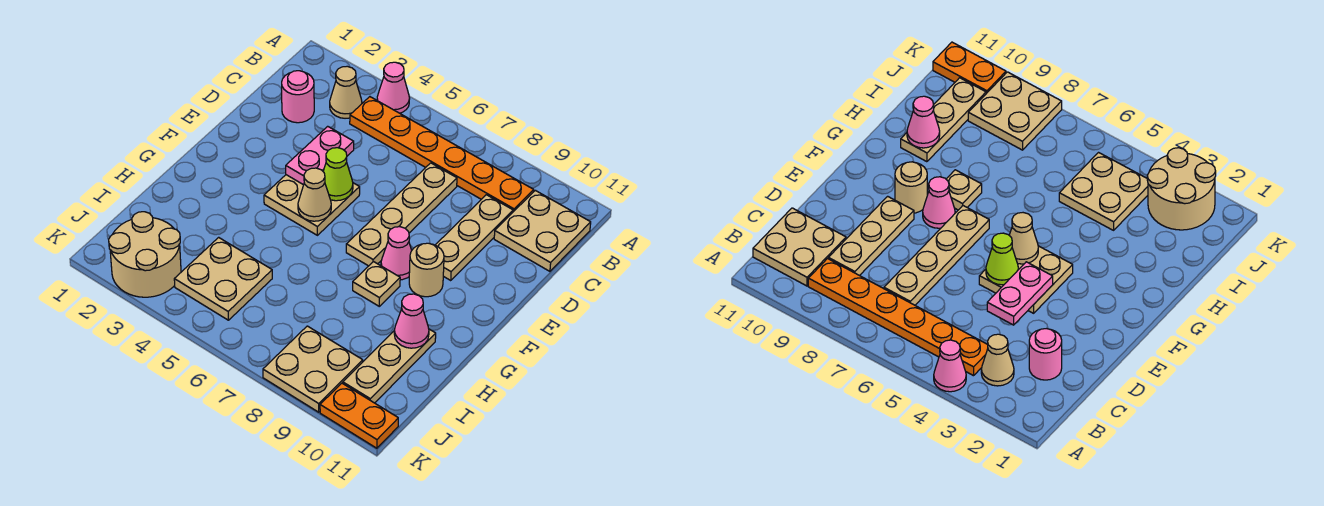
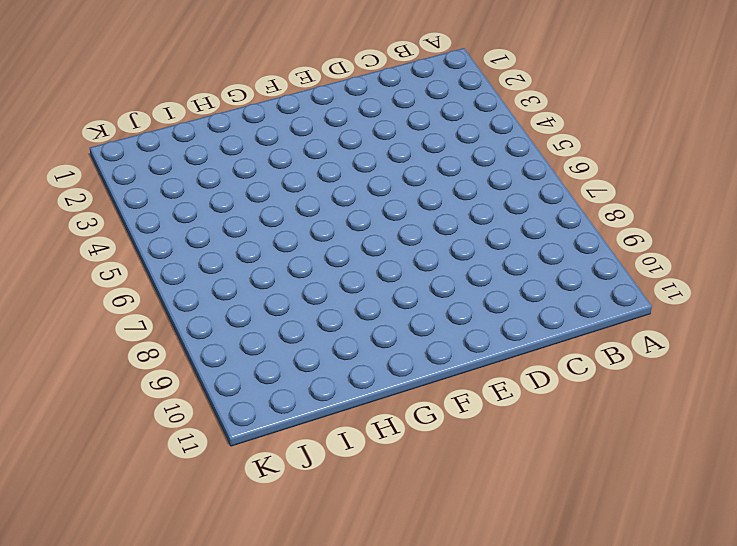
none -> pink 1x1 cone [377,62,409,113]
none -> tan 1x1 cone [330,66,362,118]
none -> orange 1x6 plate [350,97,534,212]

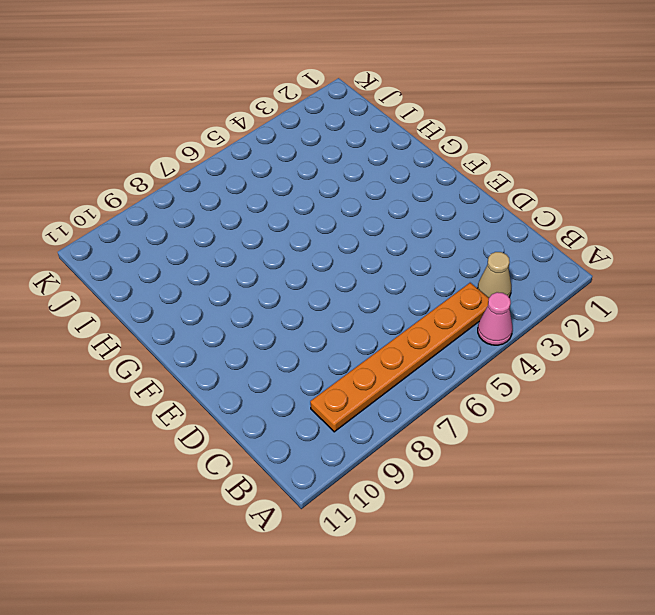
none -> tan 2x2 plate [494,190,591,271]
none -> pink 1x1 round brick [282,71,314,123]
none -> tan 1x4 plate [346,163,457,266]

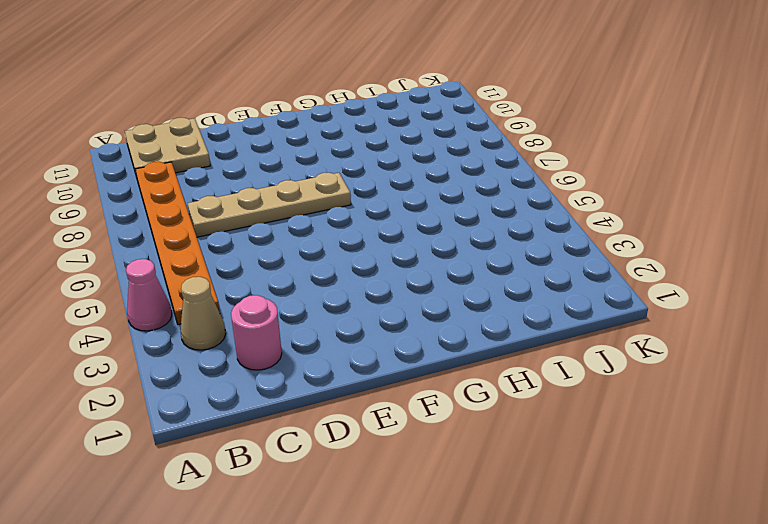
none -> tan 1x3 plate [436,195,513,280]
none -> tan 2x2 plate [264,175,360,235]
none -> pink 1x1 cone [381,227,412,280]

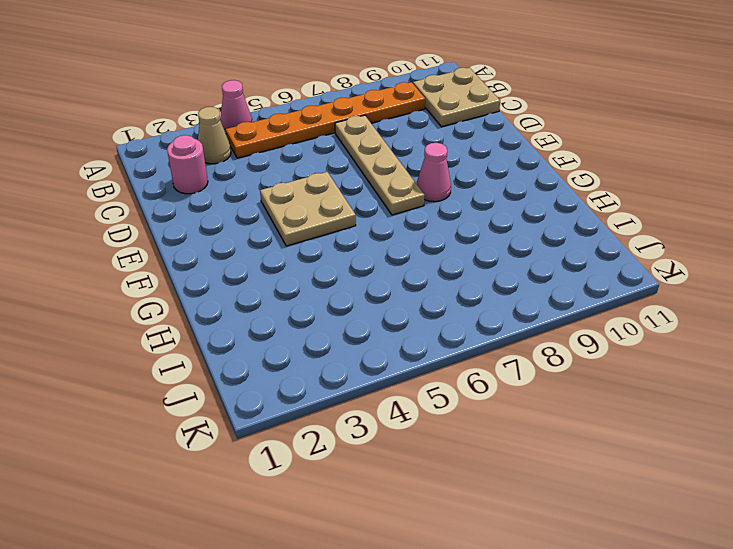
none -> tan 1x3 plate [436,195,513,280]
none -> tan 1x1 round brick [409,243,444,297]
none -> tan 1x1 plate [353,262,400,306]

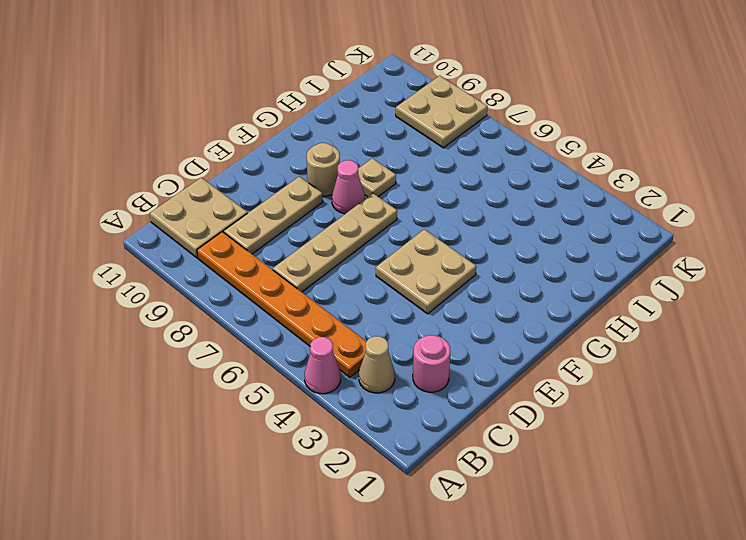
none -> tan 1x3 plate [343,329,436,403]
none -> tan 2x2 plate [174,237,272,320]
none -> tan 2x2 round brick [109,212,181,297]

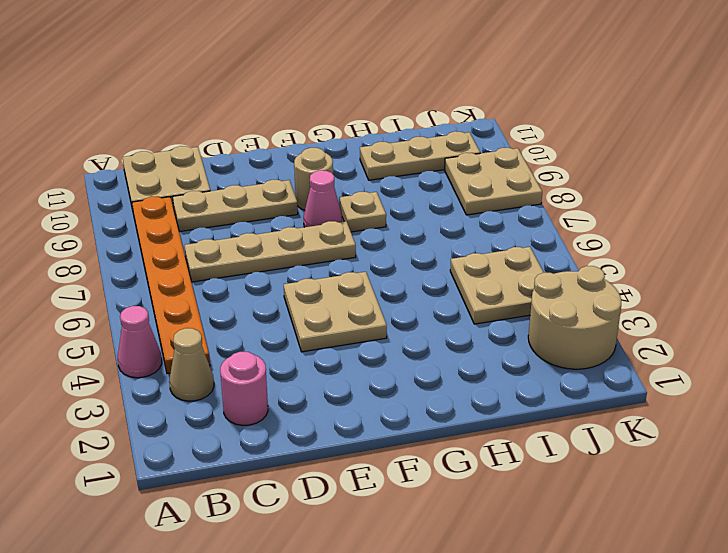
none -> orange 1x2 plate [320,383,398,448]
none -> pink 1x2 plate [286,126,354,185]
none -> lime 1x1 cone [323,148,353,201]

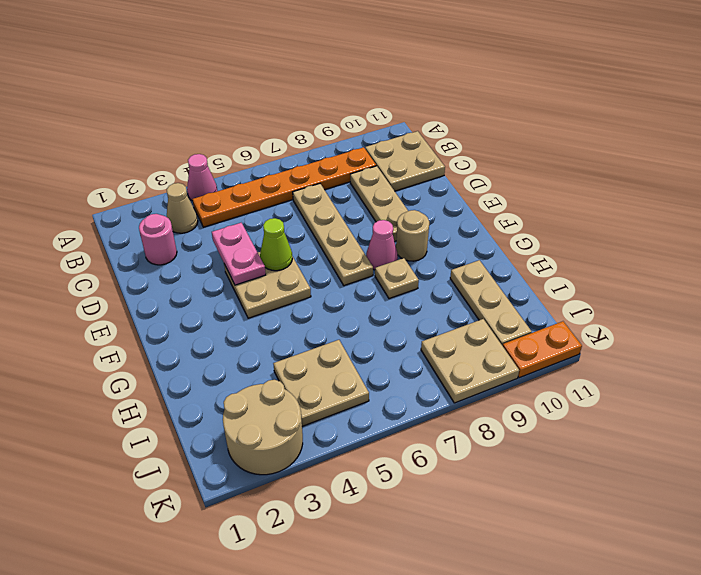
none -> tan 1x1 cone [298,168,331,221]
none -> pink 1x1 cone [394,294,429,348]

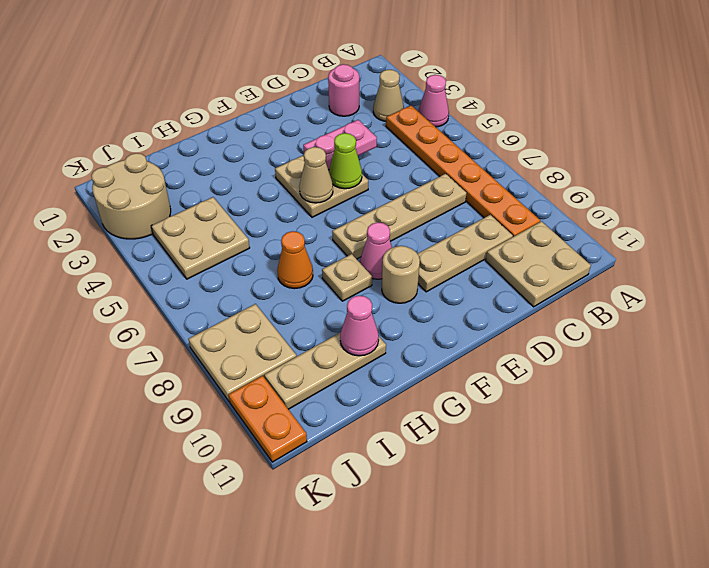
orange 1x1 cone [277,231,313,289] -> none

